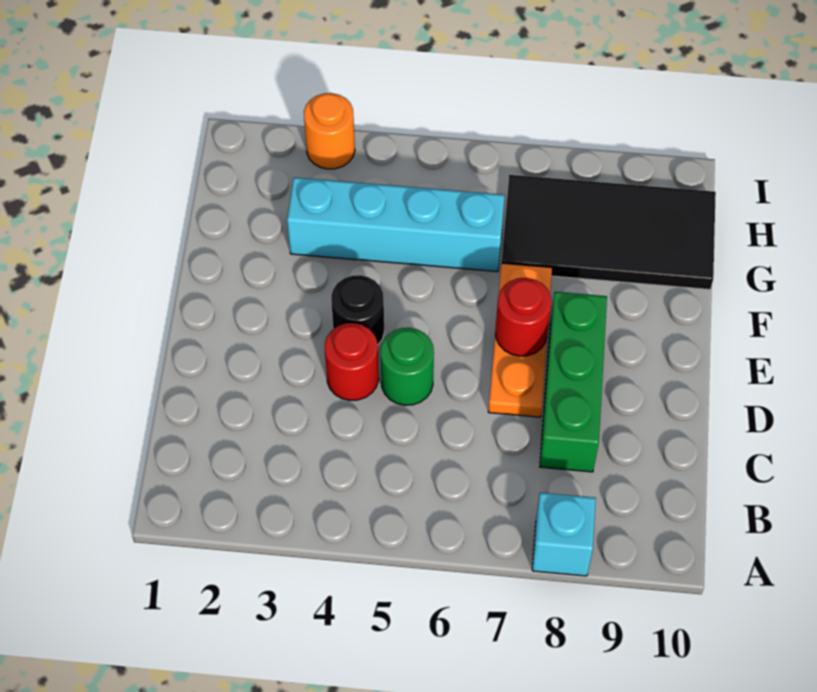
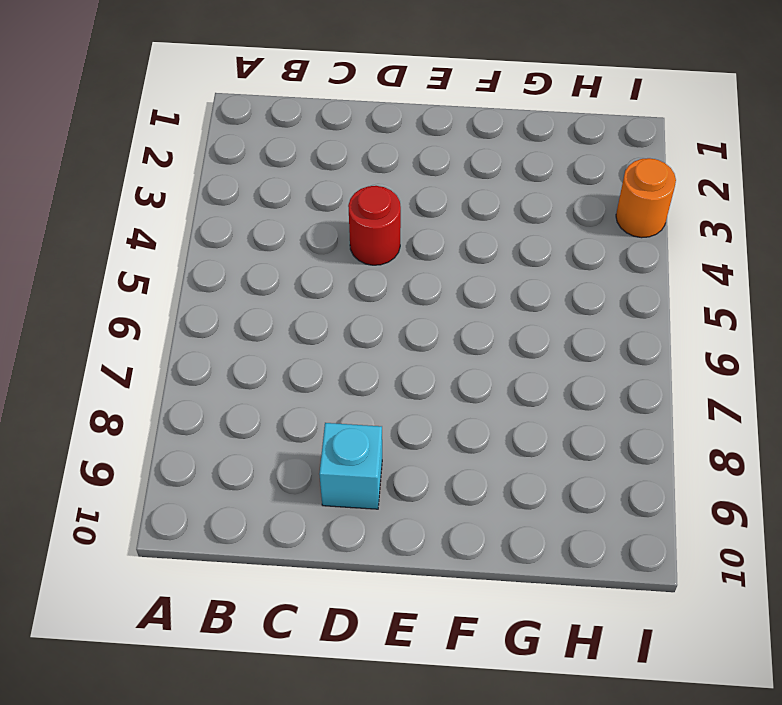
cyan 1x1 brick [319,423,382,509] -> cyan 1x1 brick moved to [532,493,596,576]
none -> green 1x3 brick [540,292,607,472]
none -> green 1x1 round brick [380,328,434,405]

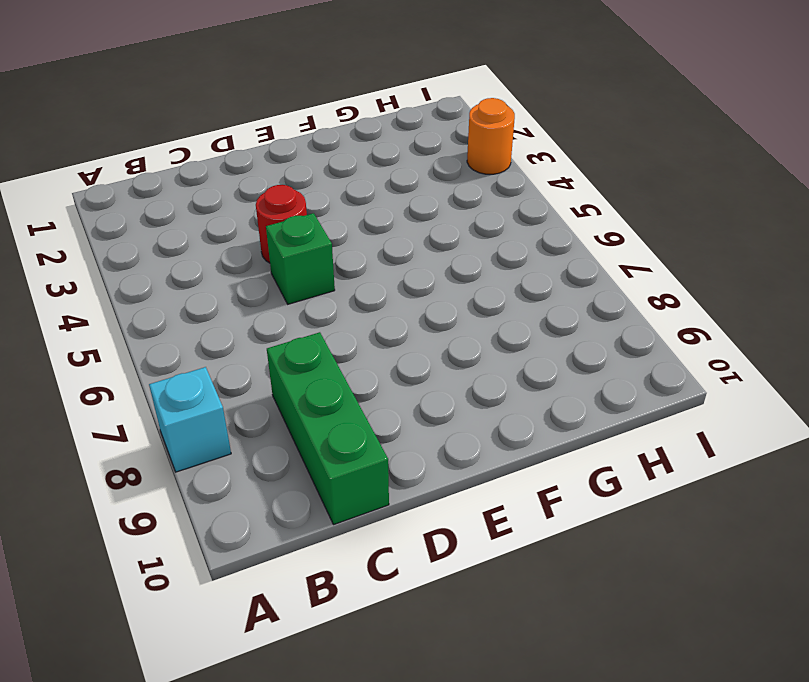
green 1x3 brick [267,332,389,525] -> green 1x3 brick turned to [540,292,607,472]
green 1x1 brick [266,213,335,304] -> green 1x1 round brick [380,328,434,405]
none -> orange 1x3 plate [488,263,552,417]
none -> black 1x1 round brick [331,275,384,344]

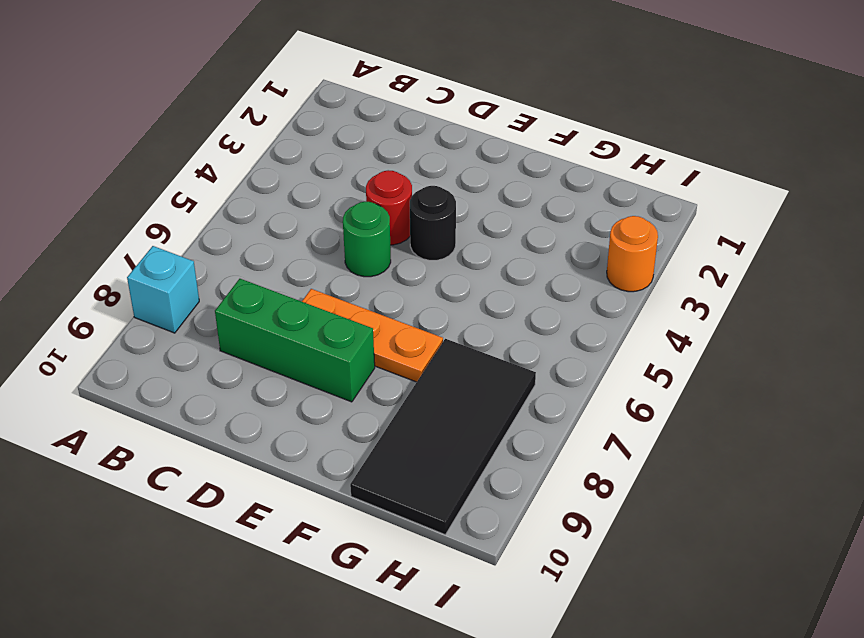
none -> cyan 1x4 brick [287,177,505,272]
none -> red 1x1 round brick [495,278,551,356]

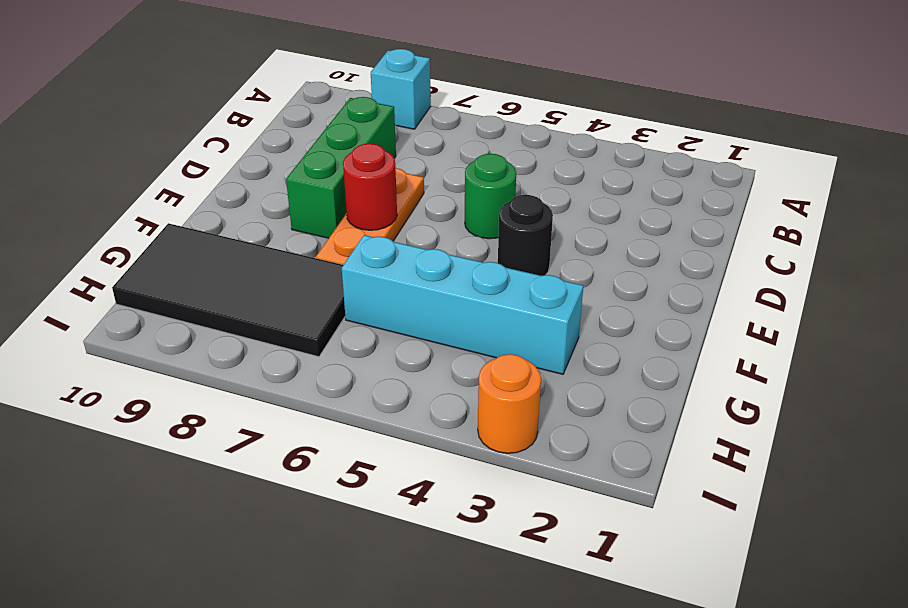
none -> red 1x1 round brick [325,323,379,400]

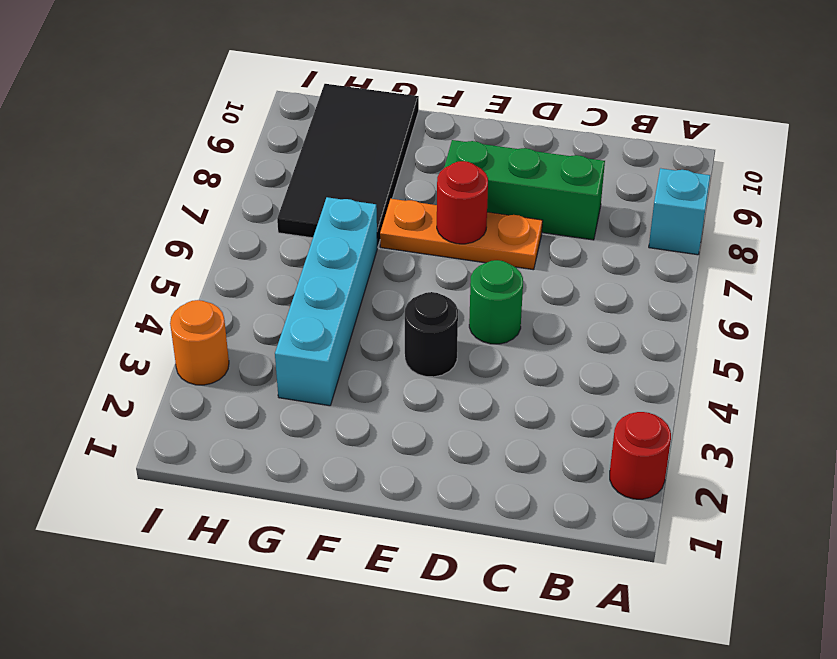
red 1x1 round brick [610,412,671,499] -> red 1x1 round brick moved to [325,323,379,400]

